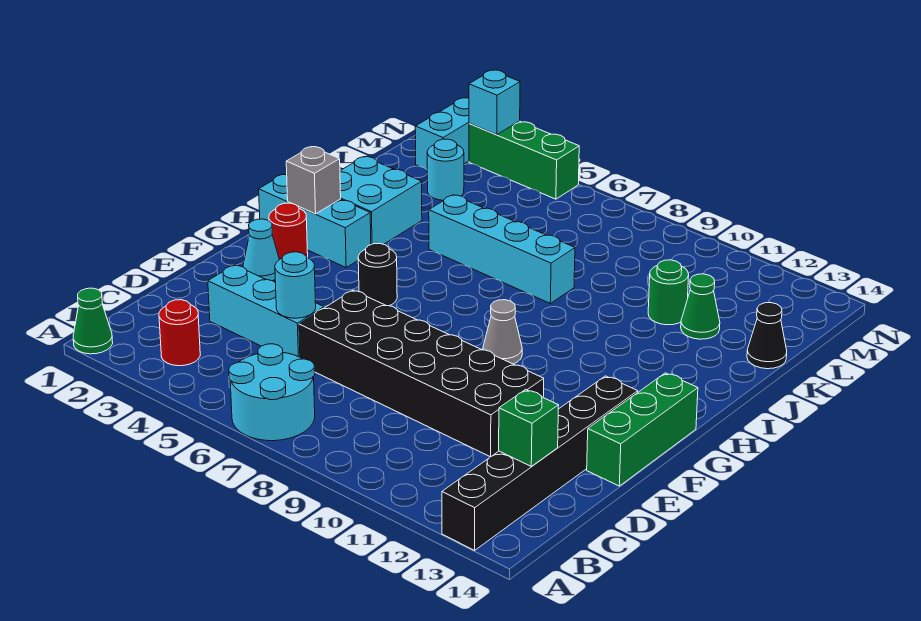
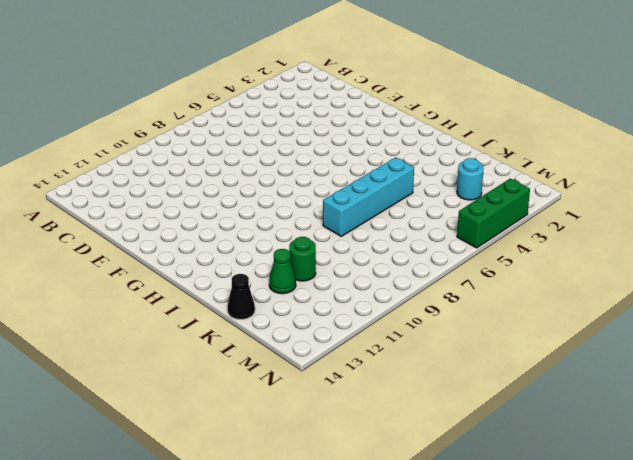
none -> green 1x1 cone [73,288,113,354]
none -> cyan 2x2 round brick [229,344,315,441]
none -> black 1x6 brick [442,376,638,550]

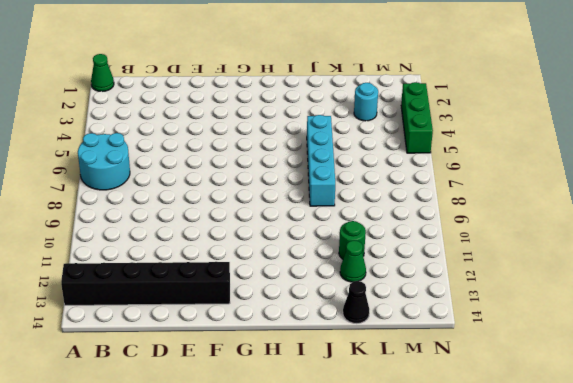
none -> red 1x1 round brick [159,300,200,366]
none -> cyan 1x3 brick [208,265,324,357]
none -> black 2x6 brick [299,290,544,457]

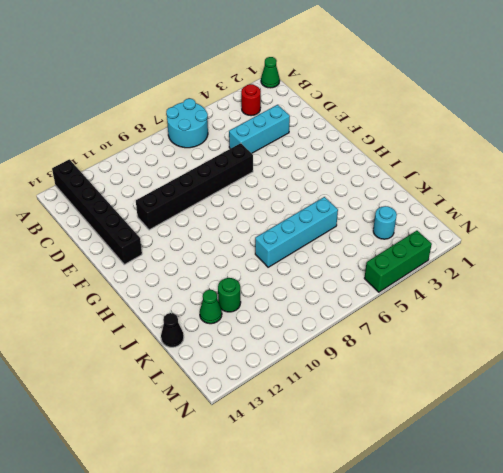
black 1x6 brick [136,143,253,230] -> black 2x6 brick [299,290,544,457]
none -> green 1x3 brick [587,373,698,486]
none -> cyan 1x1 cone [243,219,279,281]
none -> red 1x1 round brick [269,203,308,260]

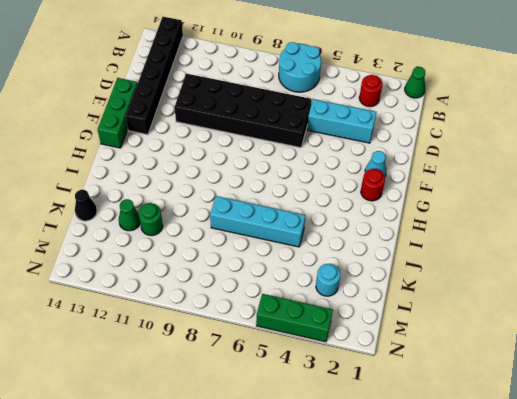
none -> black 1x1 round brick [358,243,397,306]
none -> grey 1x1 cone [483,300,522,364]
none -> cyan 1x3 brick [259,174,371,267]

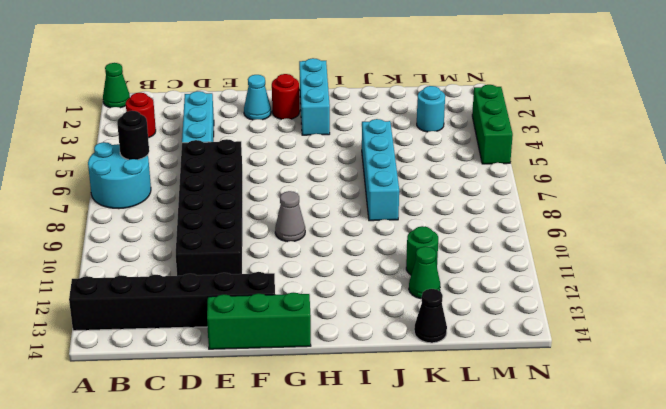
black 1x1 round brick [117,111,149,160] -> black 1x1 round brick moved to [358,243,397,306]
none -> cyan 2x2 brick [340,157,422,244]
none -> cyan 1x2 brick [415,98,469,169]
none -> green 1x1 brick [499,390,559,467]

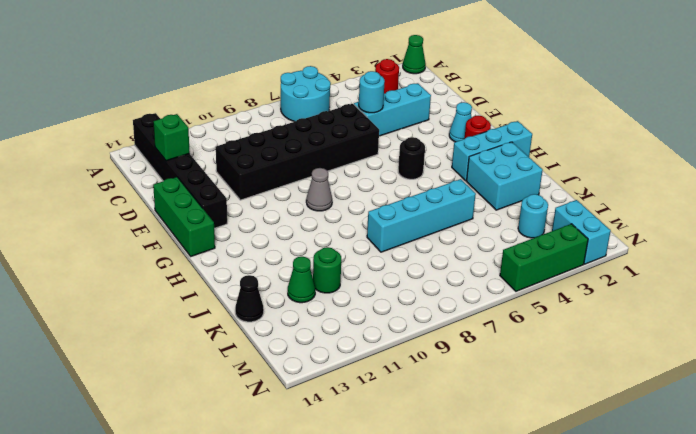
none -> grey 1x1 brick [286,147,341,214]
none -> cyan 1x1 brick [469,70,520,135]

